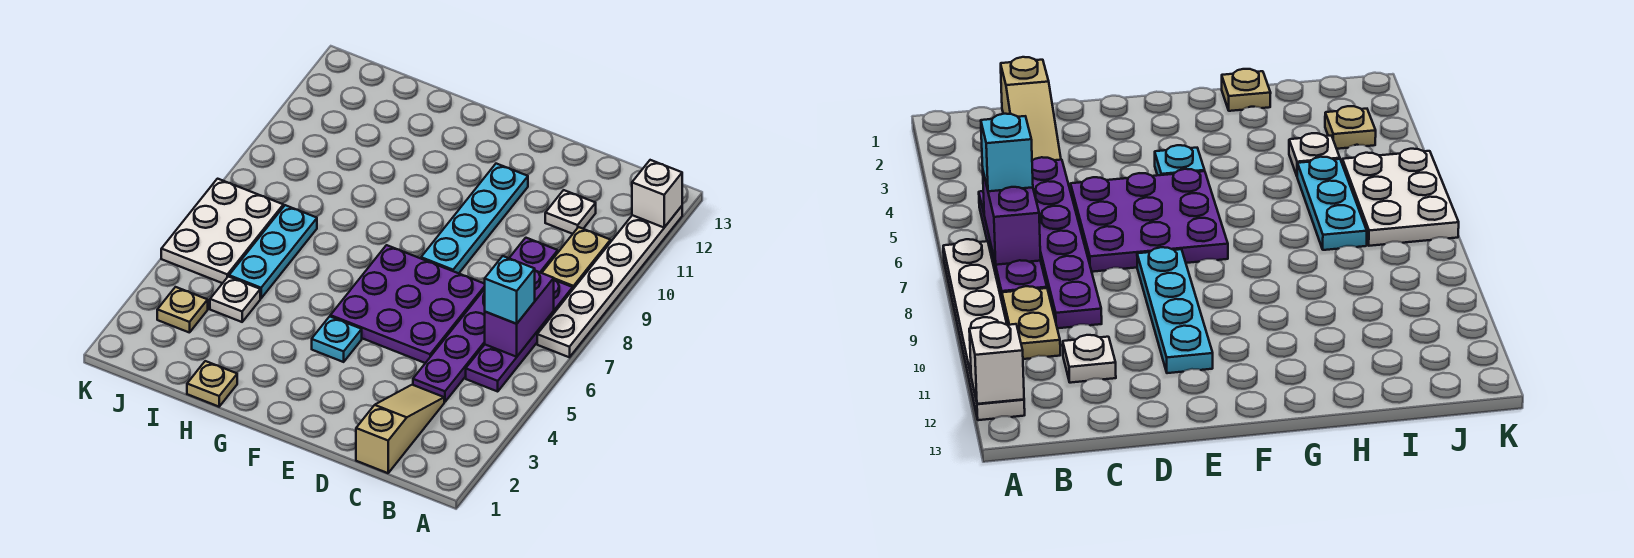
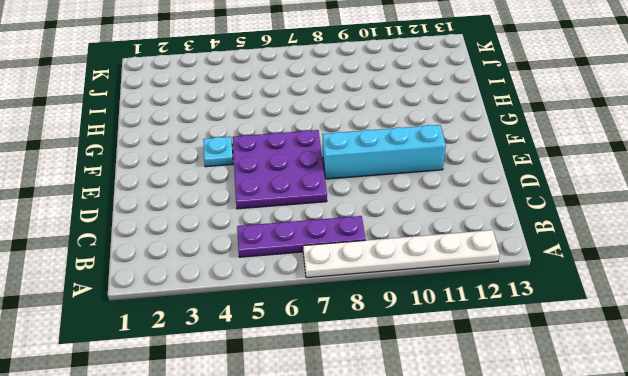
cyan 1x4 brick [322,125,446,179] -> cyan 1x4 plate [421,164,528,273]
none -> tan 1x2 plate [542,227,611,289]
none -> tan 1x3 slope [356,385,444,473]
none -> purple 1x6 plate [413,238,558,402]

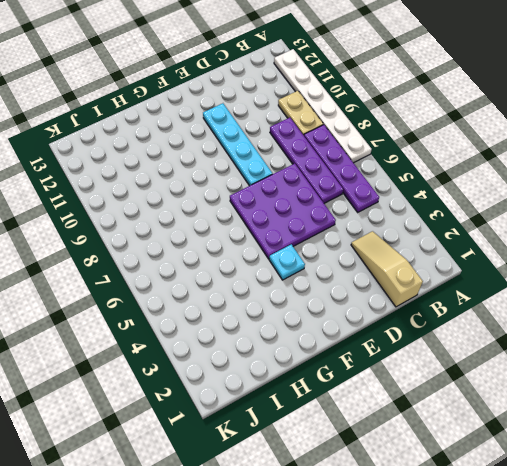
purple 1x4 plate [270,118,343,203] -> purple 1x6 plate [413,238,558,402]
none -> white 1x1 plate [545,190,596,234]
none -> tan 1x1 plate [187,361,237,407]
none -> white 1x1 plate [210,276,260,322]

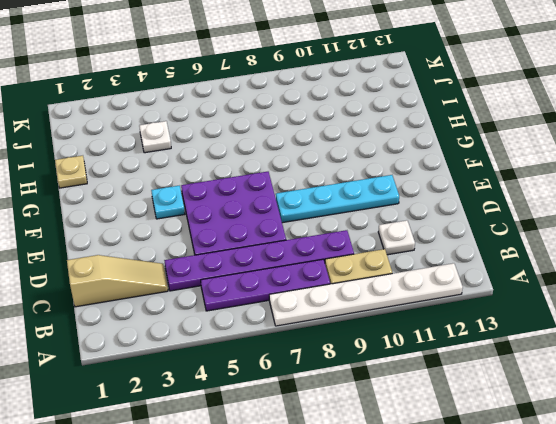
none -> cyan 1x3 plate [229,205,317,298]
none -> tan 1x1 plate [157,287,208,333]
none -> white 2x3 plate [161,179,283,283]

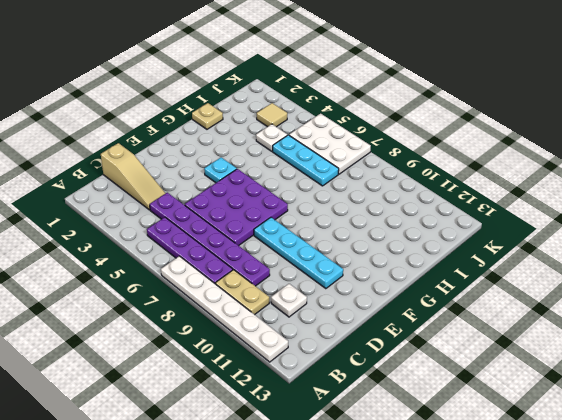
tan 1x1 tile [257,103,287,127] -> tan 1x1 plate [157,287,208,333]
none -> white 1x1 brick [632,160,682,227]
none -> purple 1x2 brick [485,271,554,357]
none -> cyan 1x1 brick [485,256,535,324]

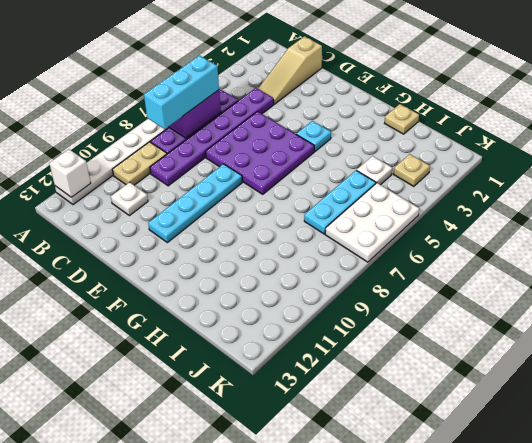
cyan 1x3 brick [144,56,219,129] -> cyan 1x1 brick [485,256,535,324]

